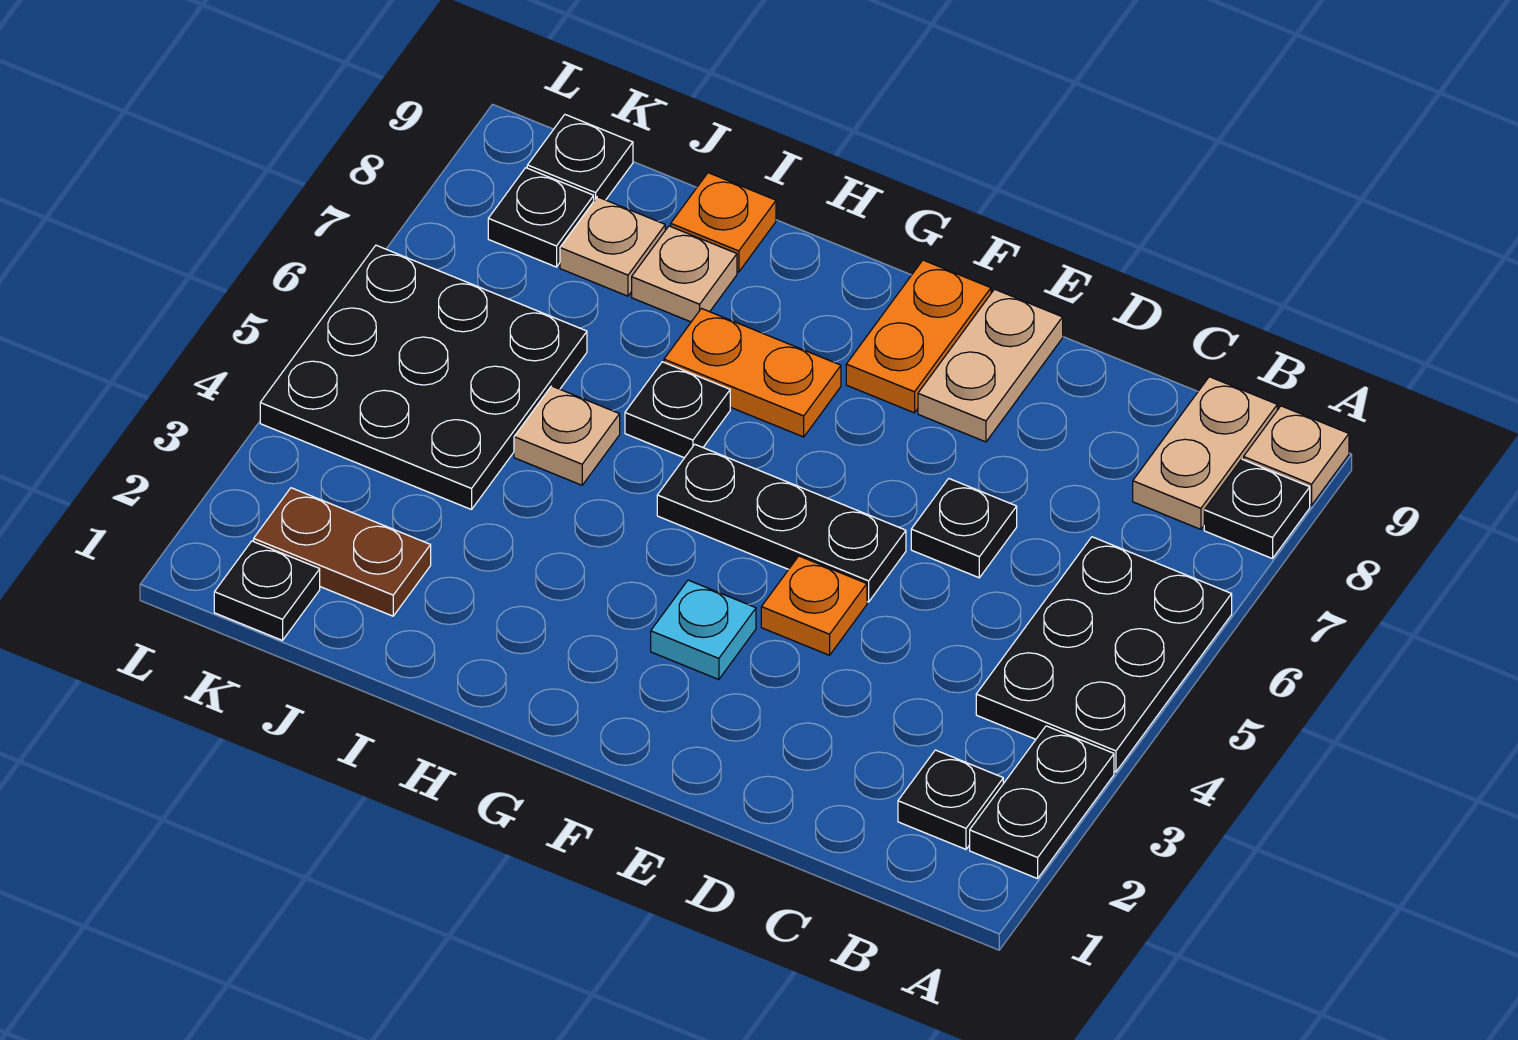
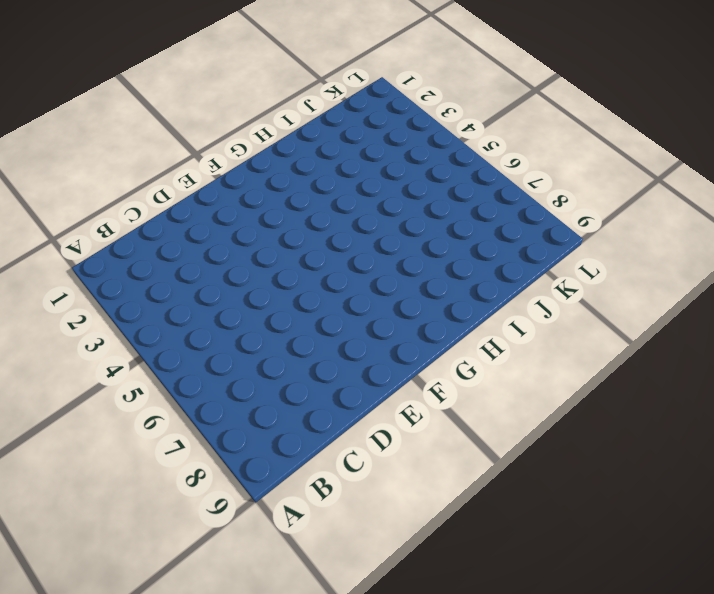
none -> black 1x2 plate [970,726,1114,879]
none -> black 2x3 plate [976,537,1232,772]
none -> black 1x1 plate [1204,459,1310,559]

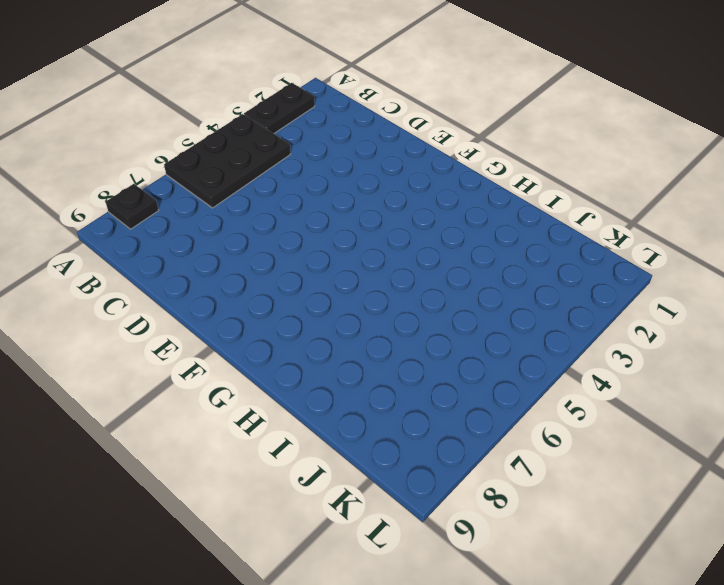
none -> tan 1x1 plate [1244,406,1349,505]
none -> black 1x1 plate [898,750,1003,849]
none -> tan 1x2 plate [1133,377,1277,529]

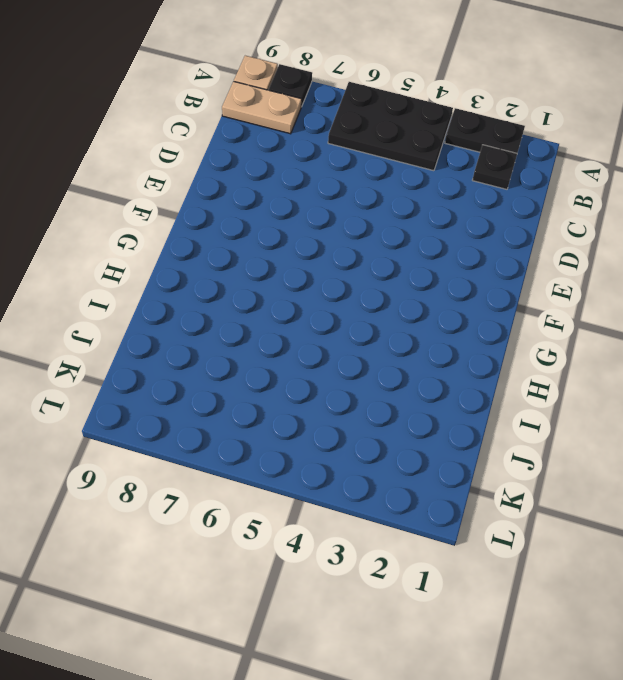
none -> black 1x1 plate [911,479,1017,578]
none -> orange 1x1 plate [761,556,867,655]
none -> black 1x3 plate [657,444,906,602]

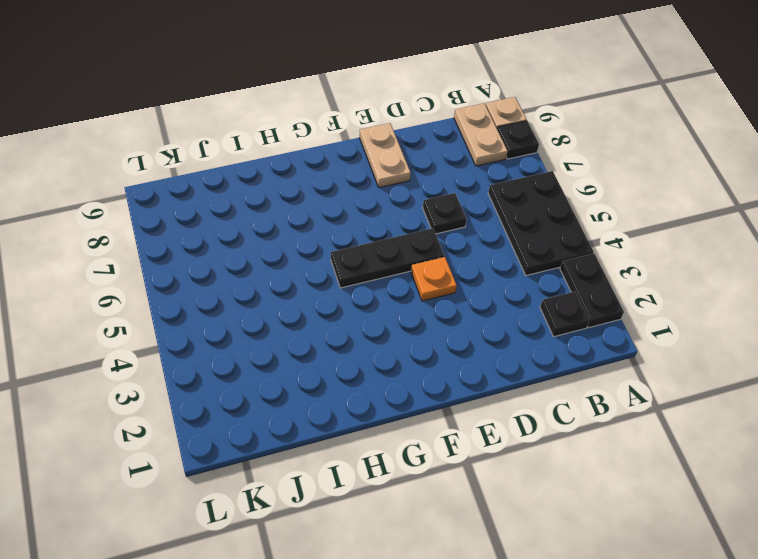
none -> cyan 1x1 plate [651,580,756,680]
none -> orange 1x2 plate [846,260,991,413]
none -> orange 1x2 plate [664,309,841,437]

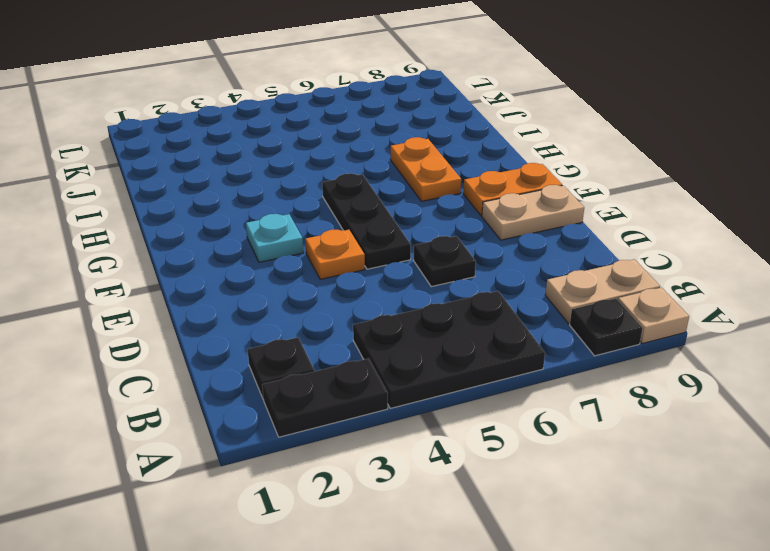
none -> black 1x1 plate [625,362,730,458]
none -> tan 1x1 plate [514,386,620,485]
none -> tan 1x1 plate [632,226,737,322]

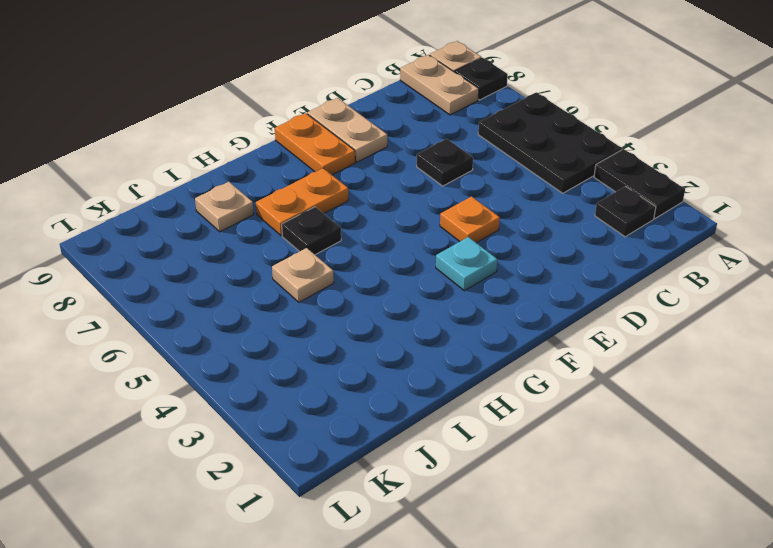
none -> black 1x3 plate [657,444,906,602]
none -> orange 1x1 plate [671,173,776,272]
none -> brown 1x2 plate [254,488,431,616]

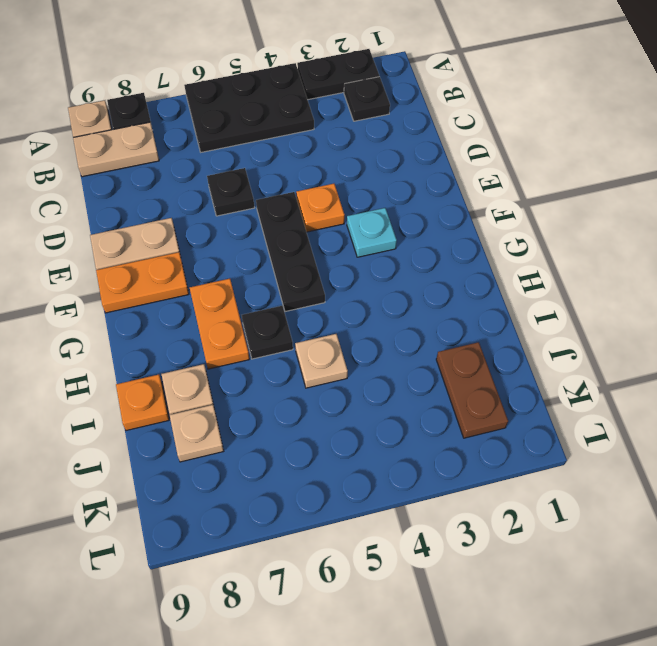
none -> black 3x3 plate [260,245,587,510]
none -> black 1x1 plate [214,541,320,640]
none -> black 1x1 plate [488,168,594,267]

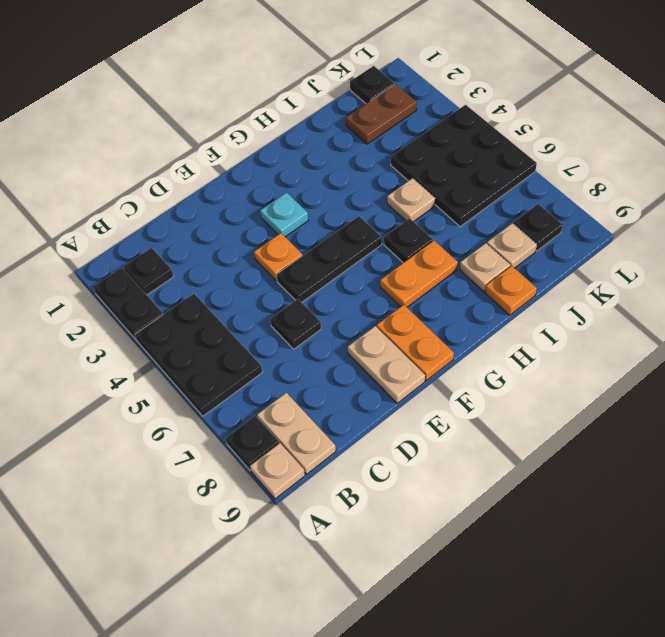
none -> black 1x1 plate [527,115,633,200]

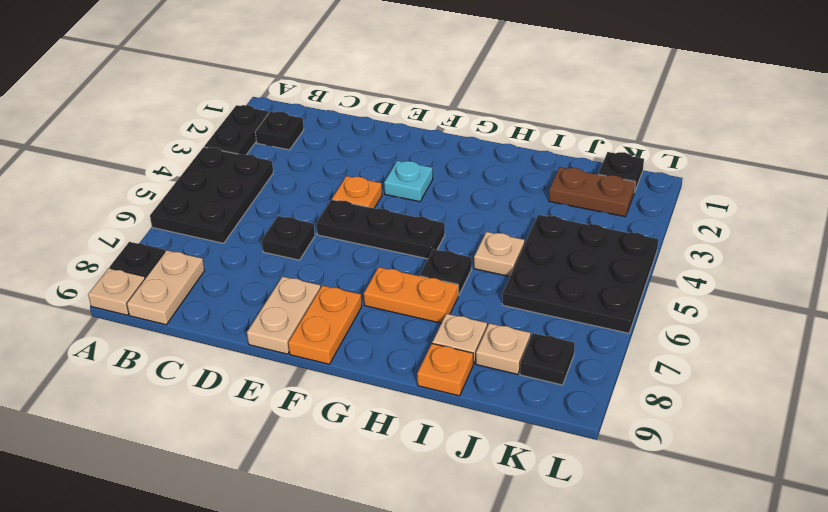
none -> black 1x1 plate [527,115,633,200]

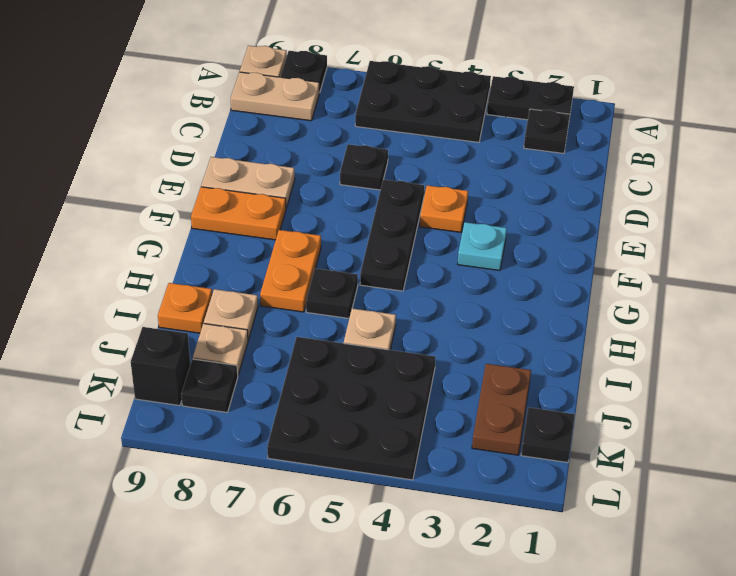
black 1x1 brick [131,327,190,406] -> black 1x1 plate [527,115,633,200]

